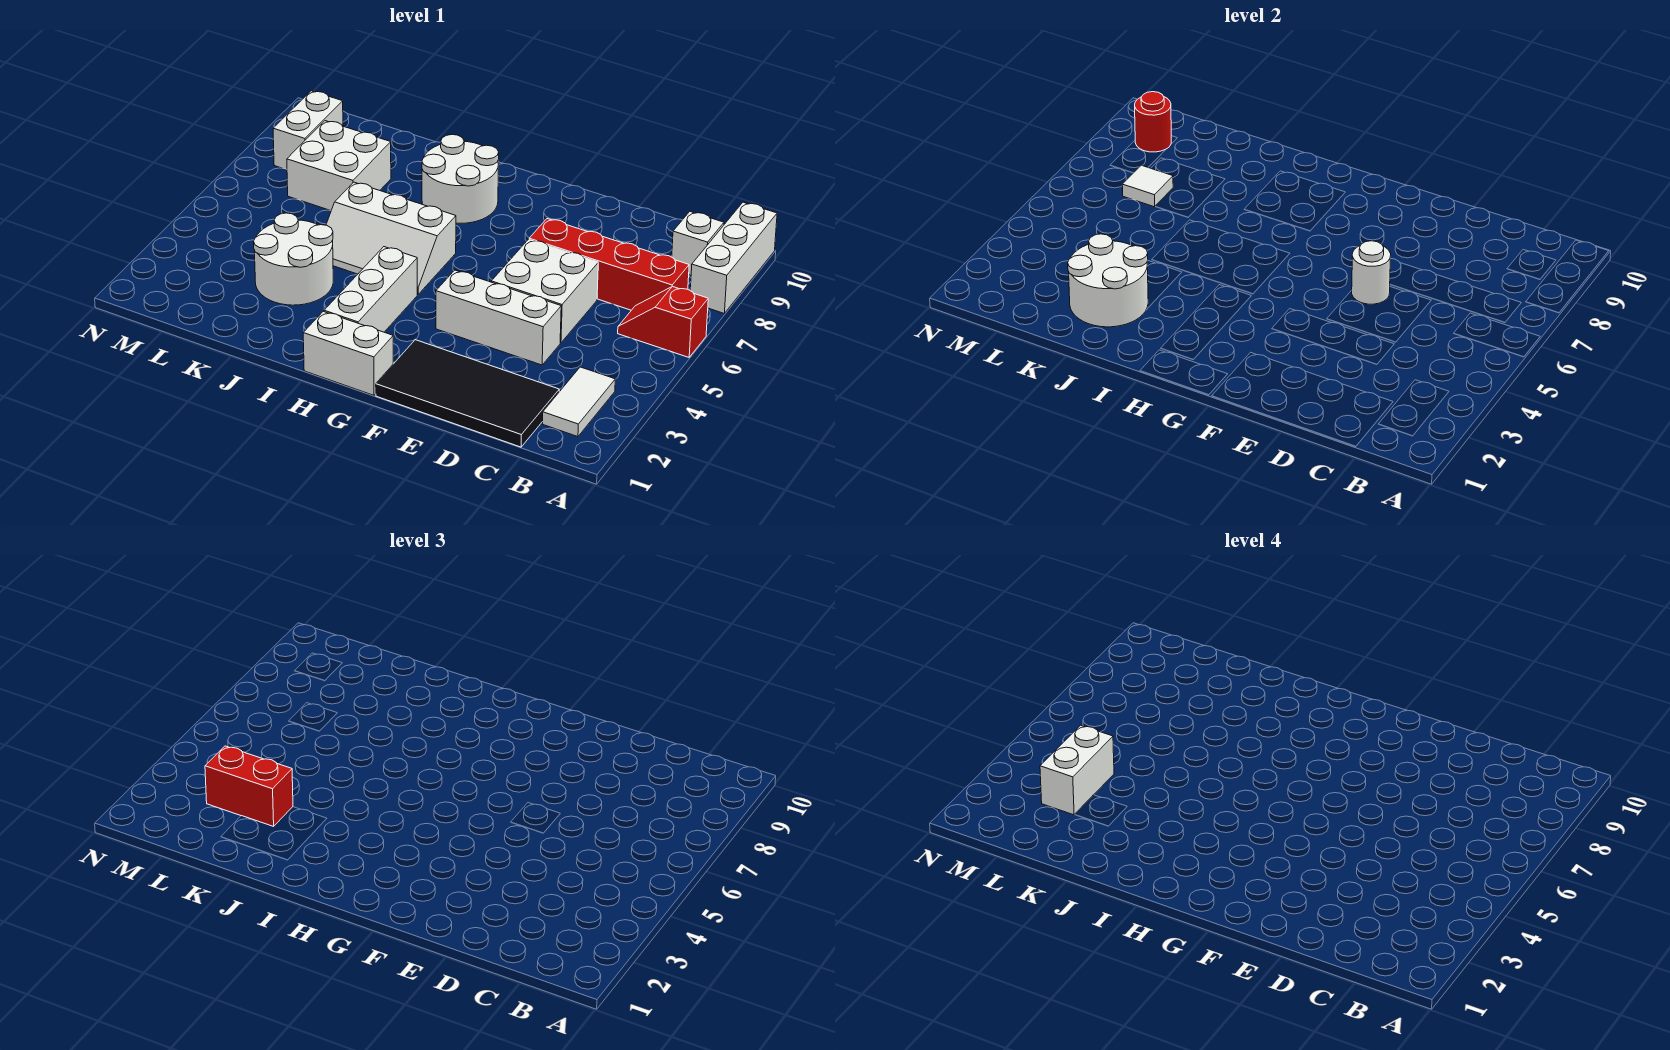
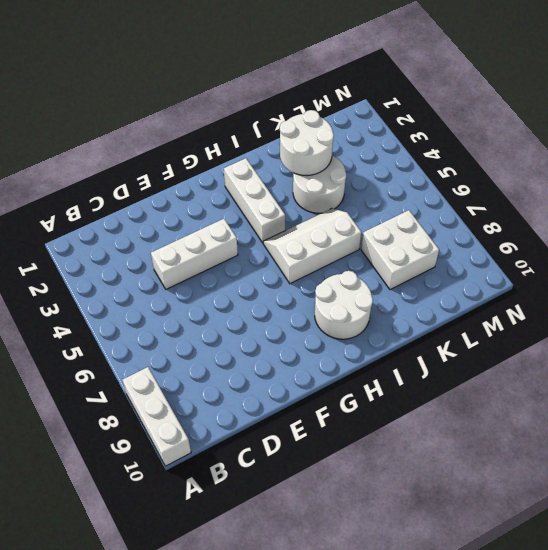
none -> red 1x2 slope [618,286,708,357]
none -> white 1x2 tile [543,367,615,437]
none -> red 1x4 brick [529,219,689,310]

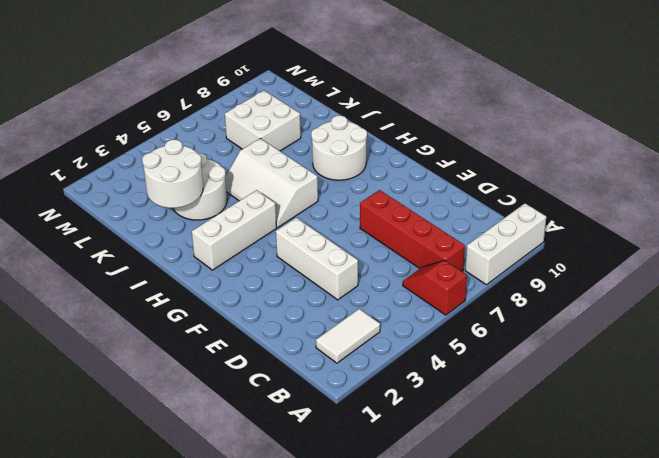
none -> white 1x1 brick [672,212,724,275]
none -> black 2x4 tile [376,340,559,447]
none -> white 2x2 brick [491,239,598,343]

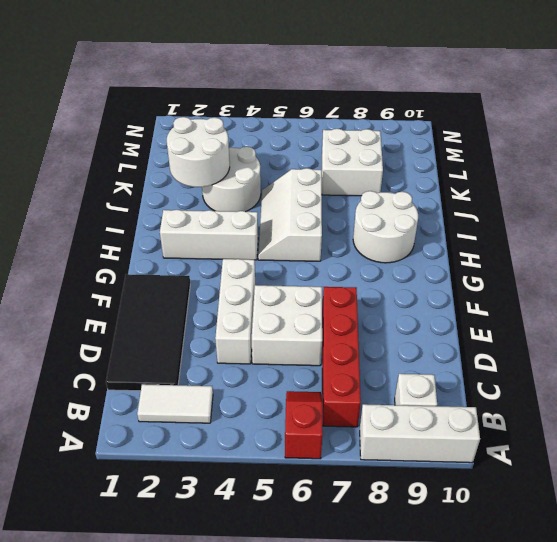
none -> white 1x2 brick [303,311,393,395]
none -> white 1x2 brick [273,91,343,170]
none -> white 1x1 round brick [1352,241,1391,304]

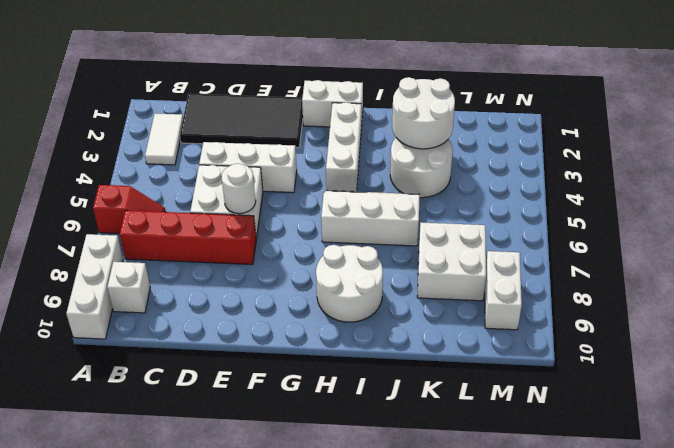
none -> white 1x1 tile [1122,165,1173,207]
none -> red 1x1 round brick [1135,92,1171,152]
none -> red 1x2 brick [205,746,293,826]

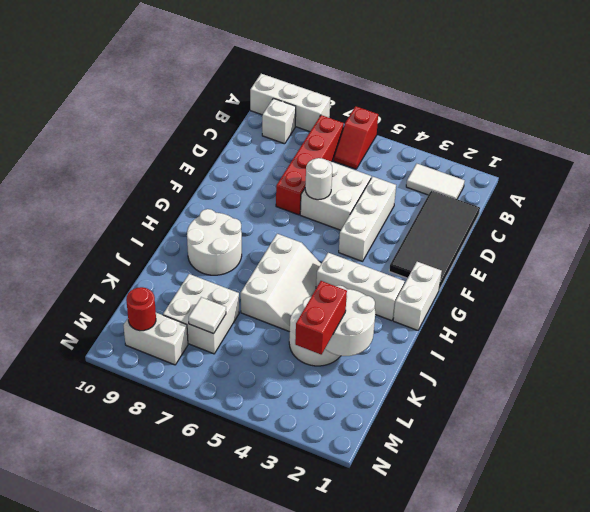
none -> white 1x2 brick [1040,725,1114,815]

